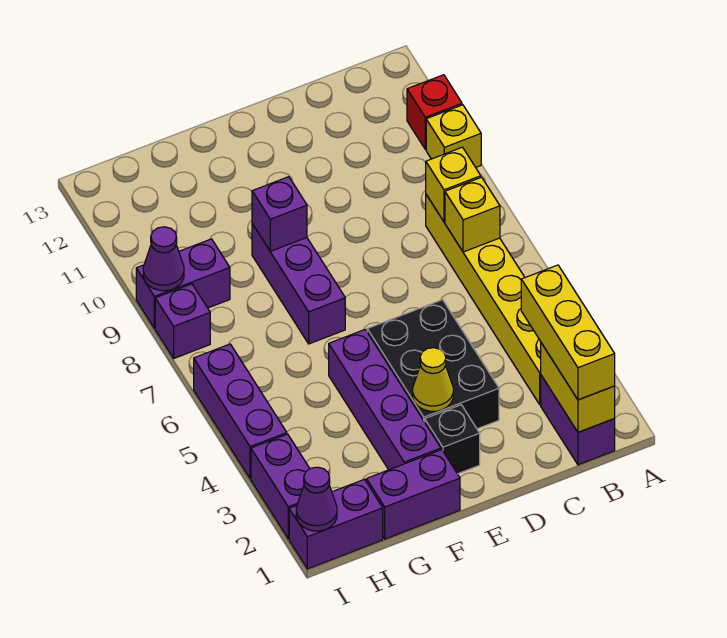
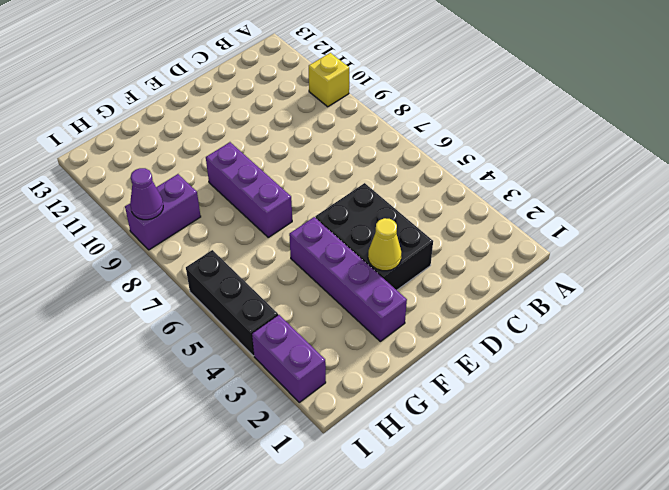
black 1x3 brick [186,250,278,356] -> purple 1x3 brick [194,344,287,479]
none -> red 1x1 brick [407,75,462,149]
none -> purple 1x2 brick [541,375,615,465]
none -> yellow 1x6 brick [426,195,541,405]

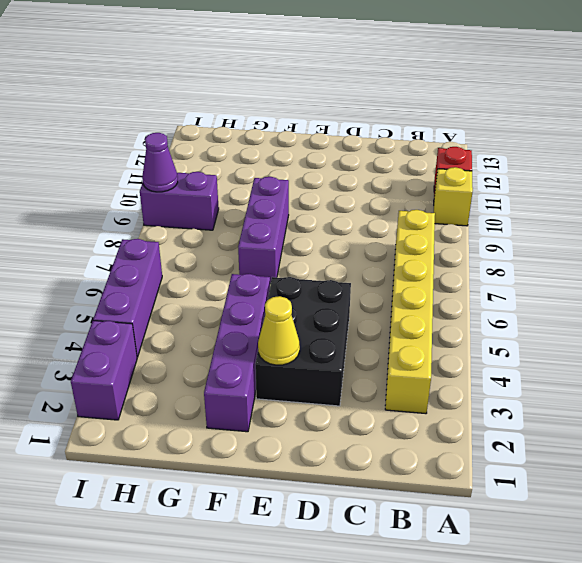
none -> purple 1x2 brick [541,375,615,465]
none -> black 1x1 brick [425,405,480,474]
none -> purple 1x2 brick [366,450,460,539]

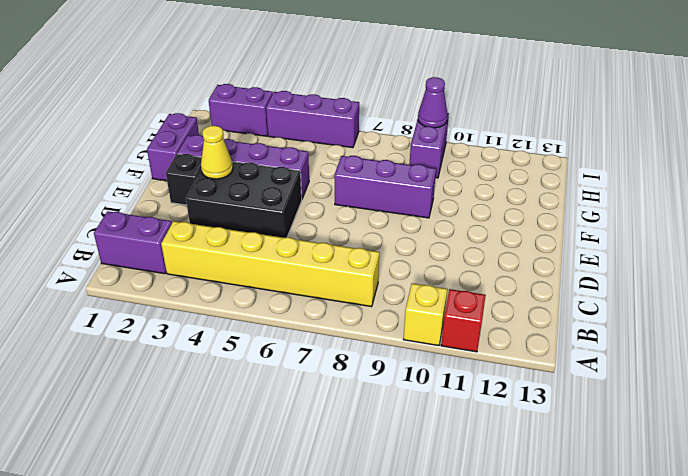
none -> purple 1x2 brick [289,479,383,569]
none -> purple 1x1 brick [155,284,210,358]
none -> yellow 1x2 brick [541,343,615,432]

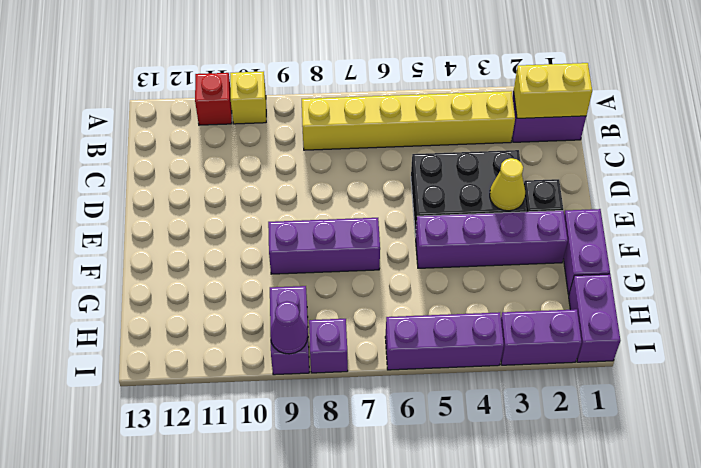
none -> yellow 1x1 brick [445,177,500,252]
none -> yellow 1x1 brick [426,147,481,222]
none -> purple 1x1 brick [252,177,307,251]

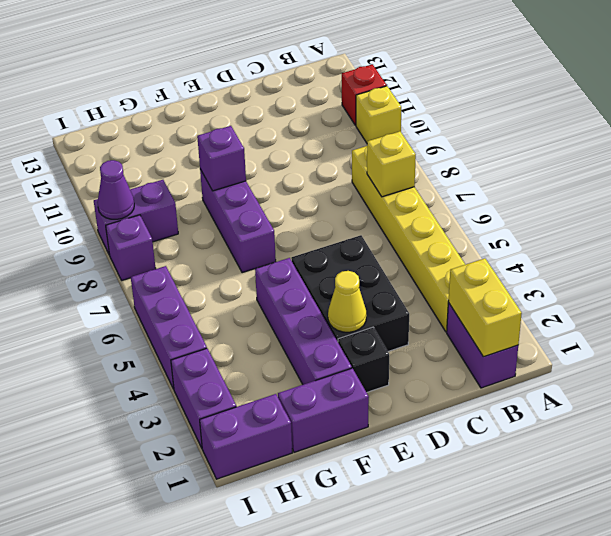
none -> yellow 1x1 brick [426,147,481,222]
none -> purple 1x1 cone [296,467,337,531]
none -> yellow 1x3 brick [521,265,615,400]

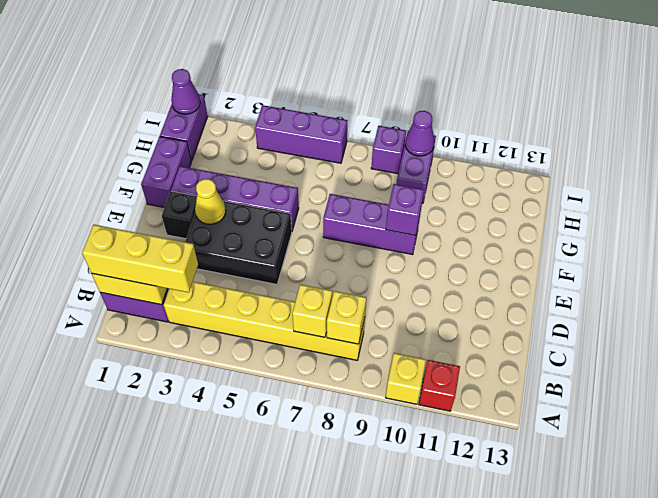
none -> purple 1x2 brick [251,434,310,539]

